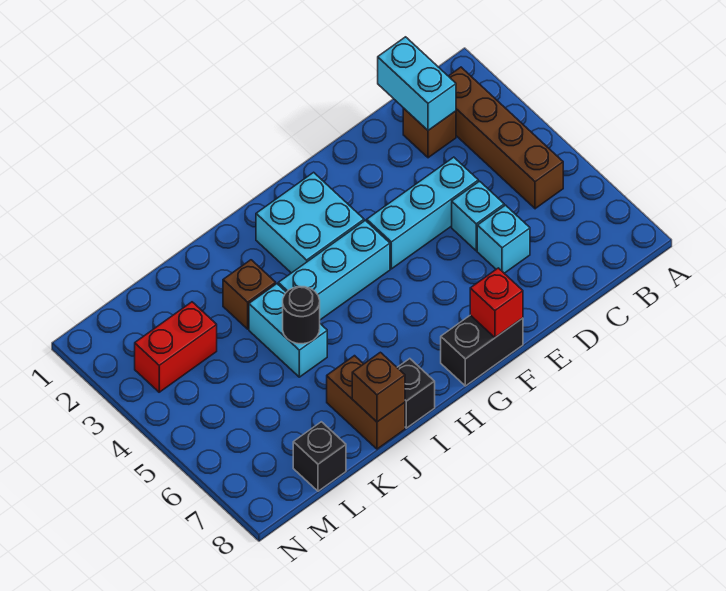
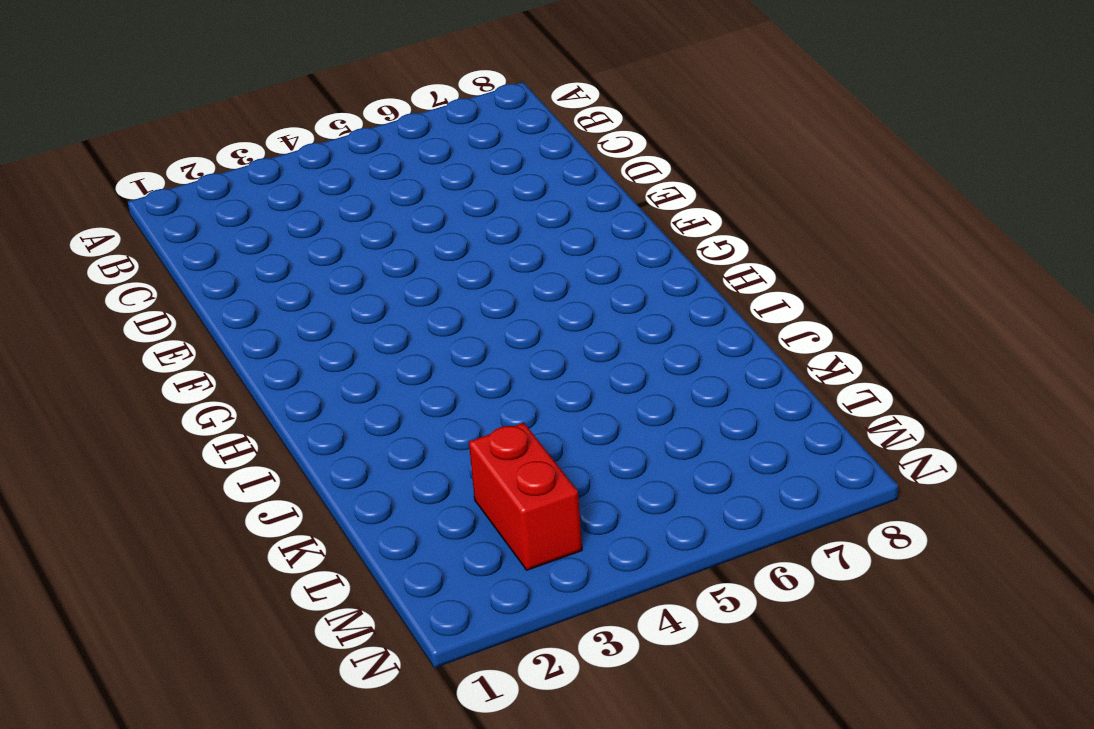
none -> brown 1x4 brick [449,67,563,209]
none -> brown 1x1 brick [403,108,456,158]
none -> cyan 1x3 brick [367,157,478,269]

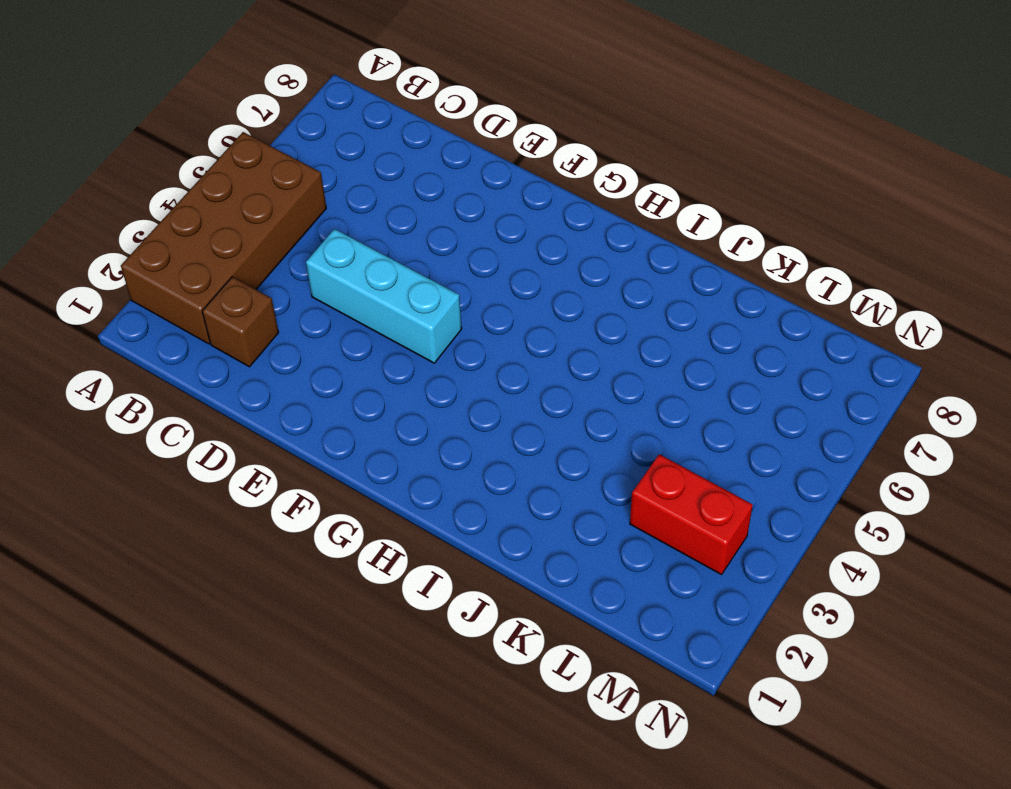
brown 2x4 brick [121,132,326,344] -> brown 1x4 brick [449,67,563,209]
none -> cyan 1x1 brick [452,181,504,251]
none -> cyan 1x1 brick [477,205,530,273]
none -> black 1x2 brick [441,315,523,386]

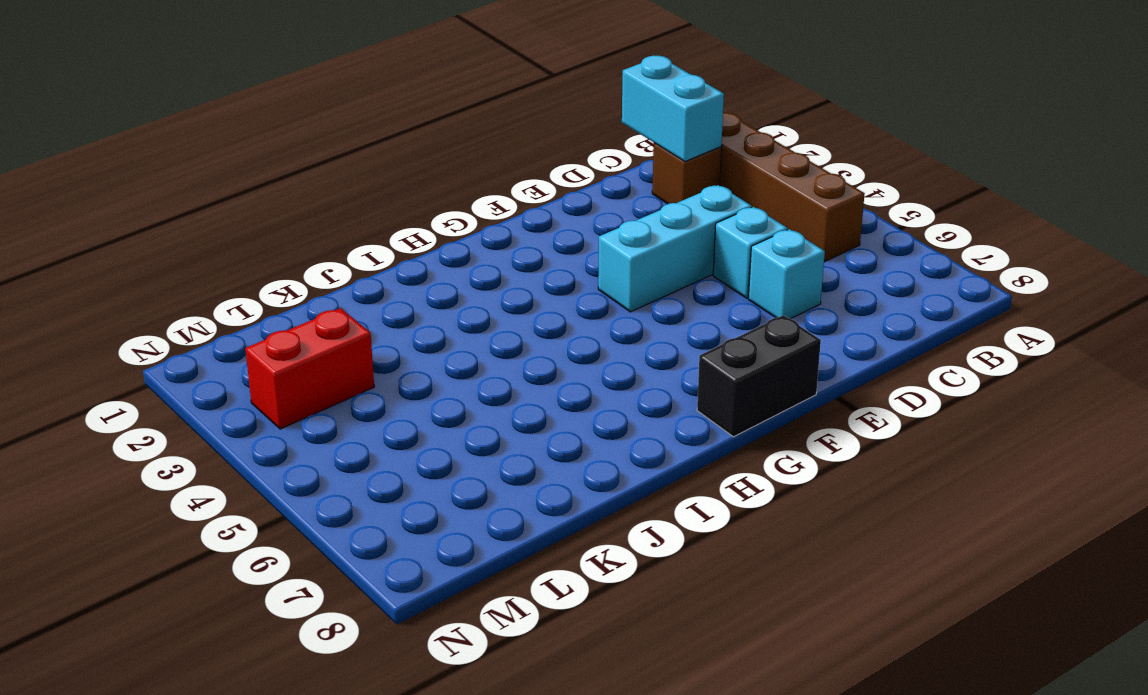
none -> cyan 2x2 brick [256,172,364,273]
none -> cyan 1x3 brick [278,220,390,320]
none -> black 1x1 brick [397,359,435,428]

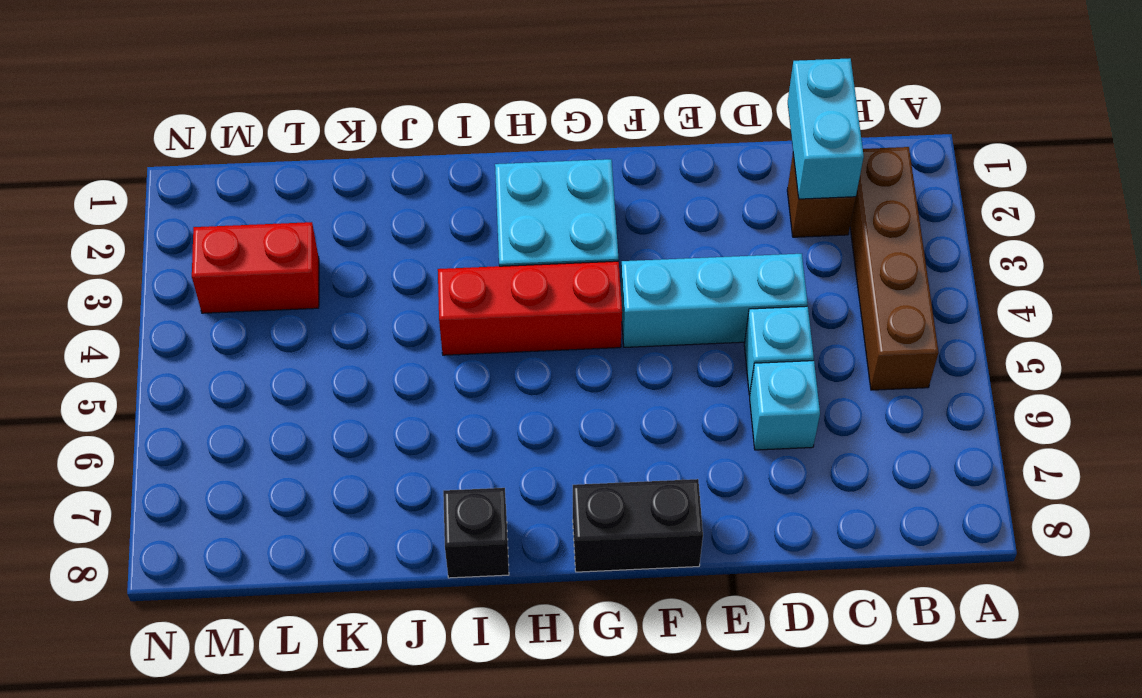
red 1x3 brick [438,261,622,355] -> cyan 1x3 brick [278,220,390,320]
none -> brown 1x1 brick [223,260,276,329]
none -> cyan 1x2 brick [249,284,327,377]
none -> brown 1x2 brick [327,356,405,449]

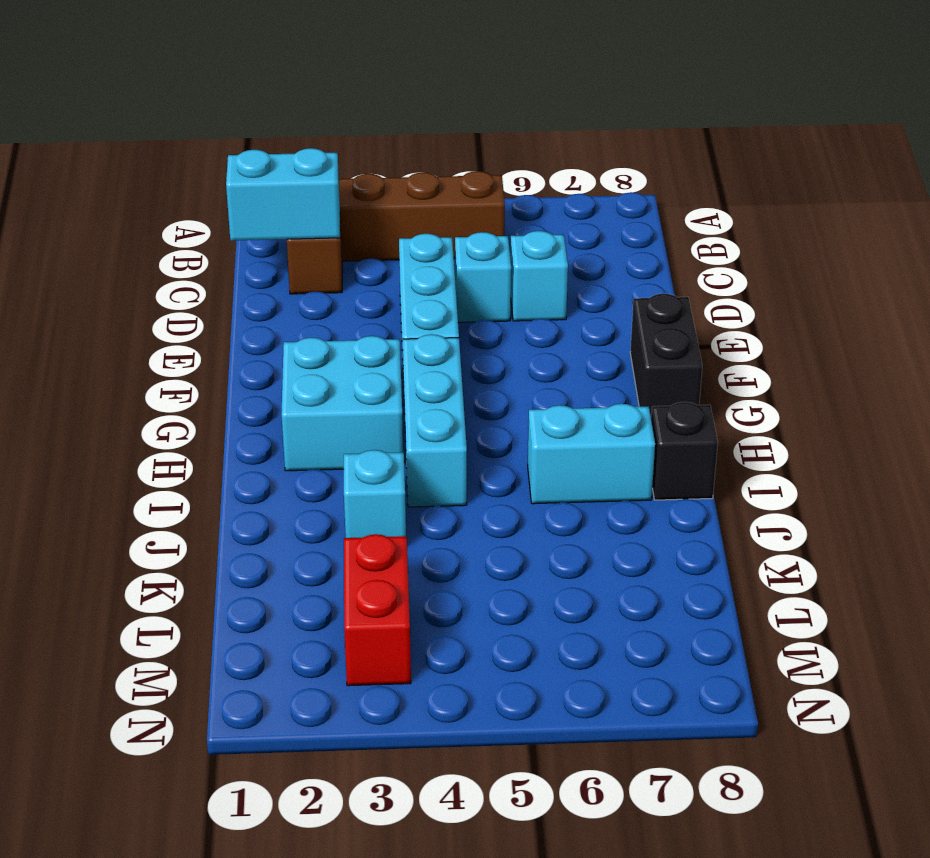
cyan 1x2 brick [528,404,655,504] -> cyan 1x2 brick moved to [249,284,327,377]
cyan 1x1 brick [344,450,406,538] -> brown 1x1 brick [223,260,276,329]
none -> brown 1x2 brick [327,356,405,449]
none -> black 1x1 brick [293,422,346,491]
none -> red 1x1 brick [470,268,523,337]

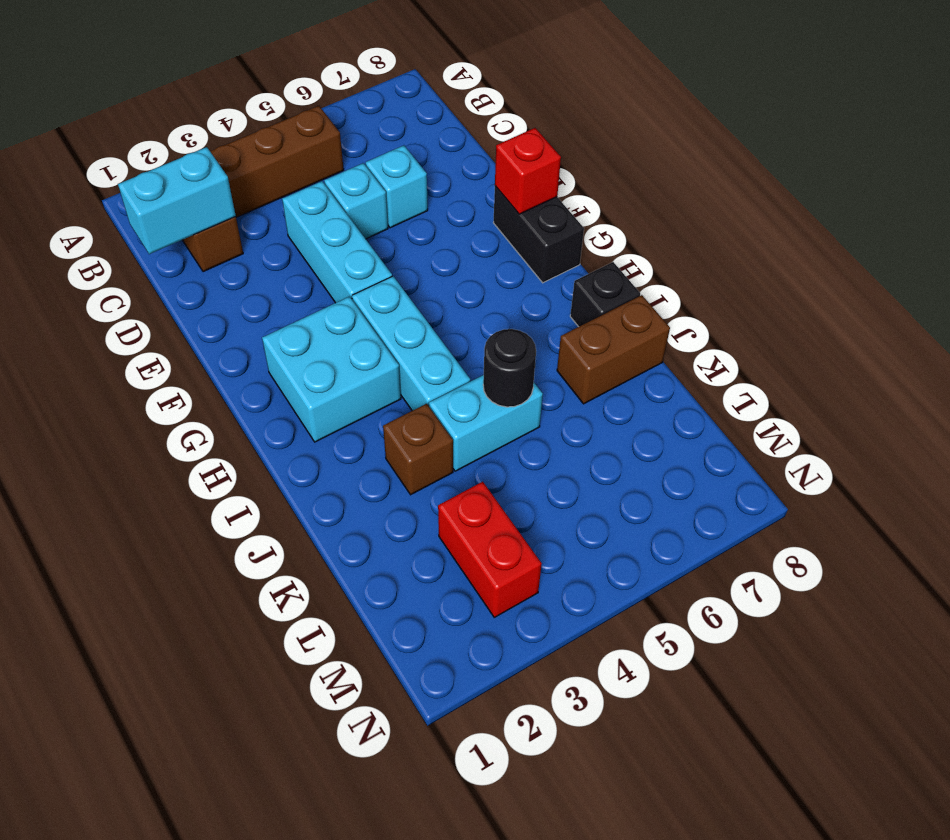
none -> black 1x1 brick [293,422,346,491]
none -> brown 1x1 brick [352,352,405,422]

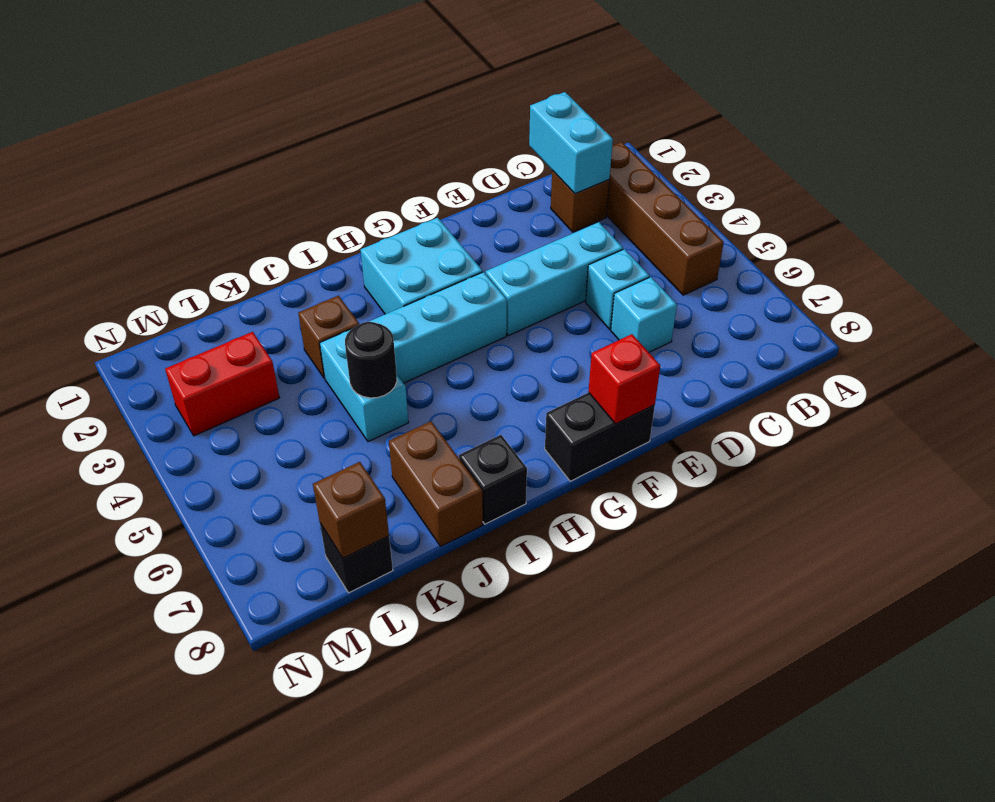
brown 1x1 brick [313,462,389,558] -> brown 1x1 brick moved to [352,352,405,422]

